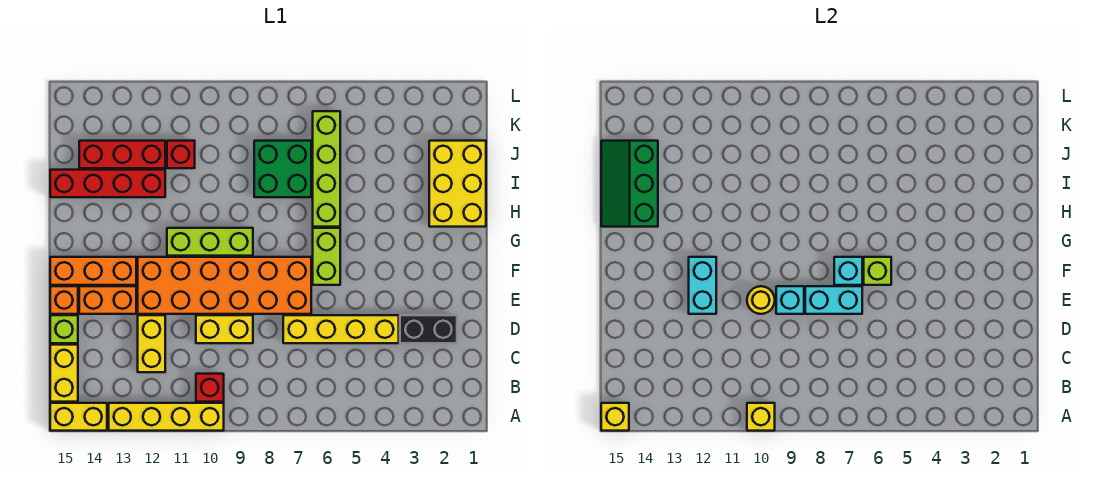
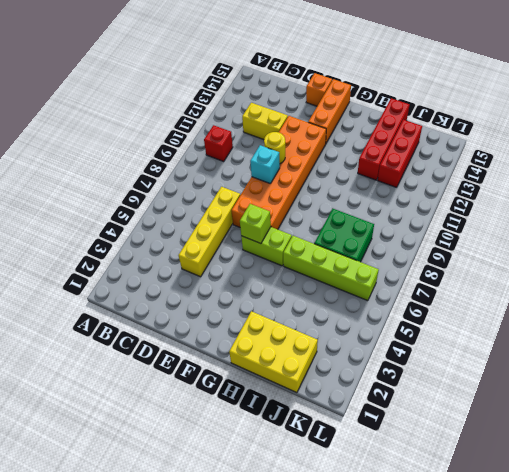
none -> yellow 1x4 brick [109,403,224,431]
none -> yellow 1x2 brick [50,403,107,431]
none -> yellow 1x2 brick [50,345,78,402]
none -> black 1x2 brick [400,315,457,343]

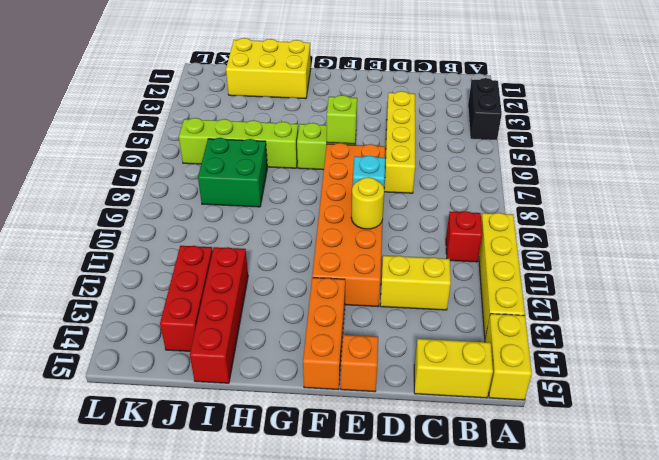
black 1x2 brick [468,78,502,140] -> black 1x2 brick moved to [400,315,457,343]
none -> yellow 1x2 brick [196,315,253,343]
none -> lime 1x1 brick [50,315,78,343]
none -> orange 1x2 brick [79,286,136,314]
none -> lime 1x3 brick [167,228,253,256]

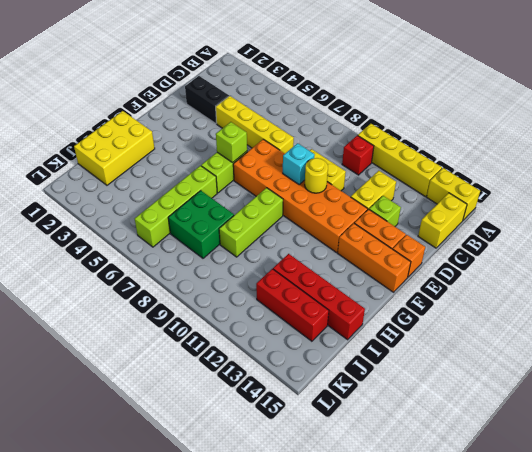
lime 1x1 brick [369,196,401,226] -> lime 1x1 brick moved to [50,315,78,343]
lime 1x3 brick [219,188,283,257] -> lime 1x3 brick turned to [167,228,253,256]
none -> red 1x1 brick [167,141,195,168]
none -> yellow 1x1 brick [747,403,775,431]
none -> yellow 1x1 brick [601,403,629,431]
none -> cyan 1x2 brick [805,286,862,314]

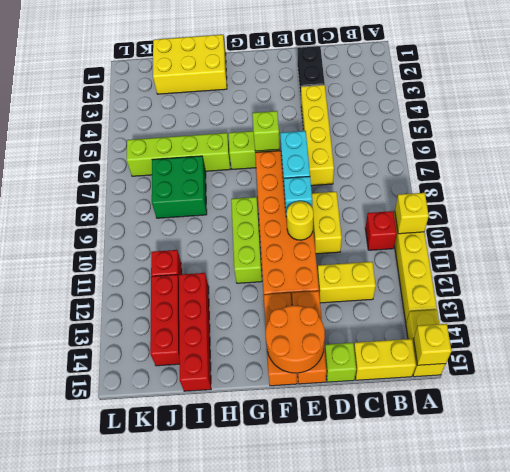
orange 2x2 round brick [266,306,325,373] -> none
none -> cyan 1x2 brick [689,257,716,314]
none -> cyan 1x1 brick [834,257,862,285]
none -> green 2x3 slope [601,141,658,227]

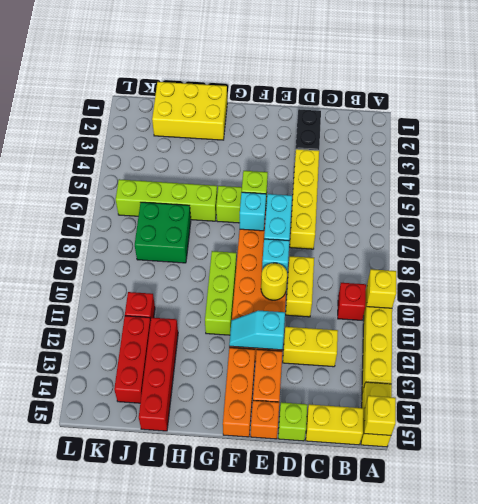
cyan 1x2 slope [229,311,285,350] -> cyan 1x2 brick [689,257,716,314]
none -> green 2x3 slope [601,141,658,227]

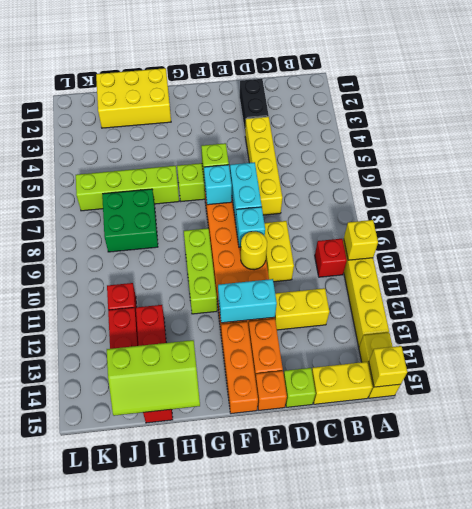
lime 2x3 slope [107,340,200,416] -> green 2x3 slope [601,141,658,227]

